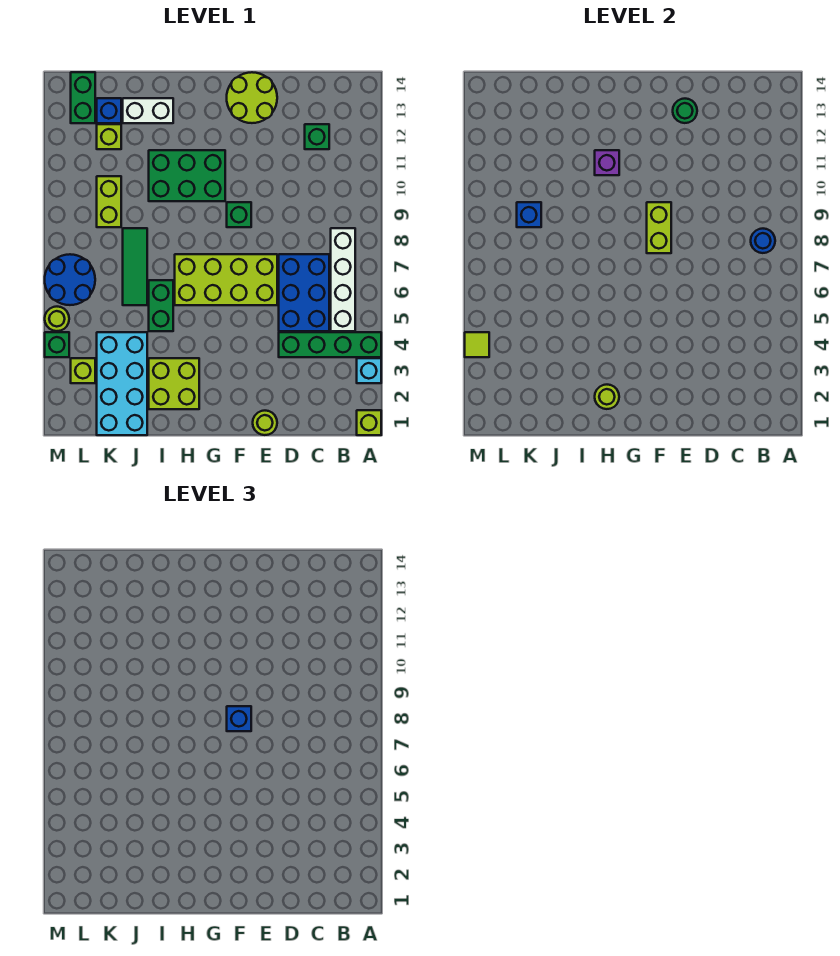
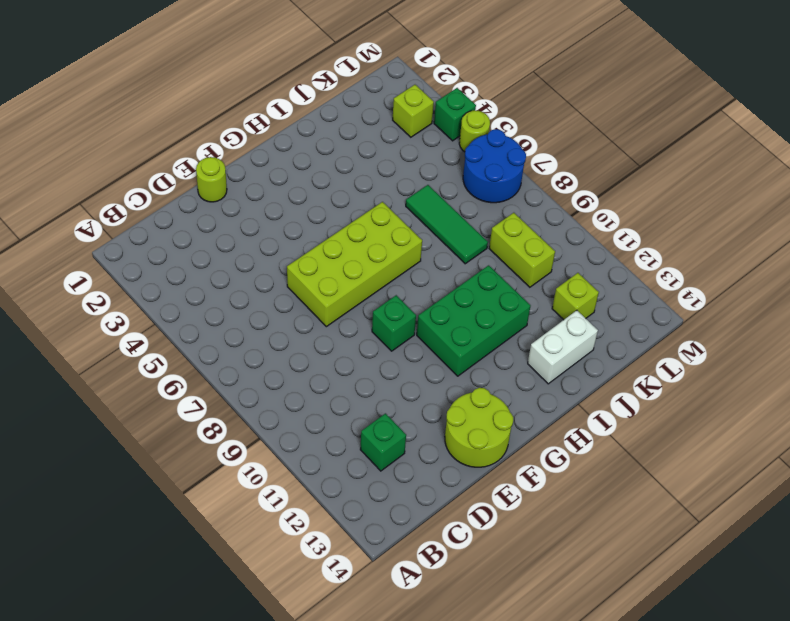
none -> lime 1x1 brick [357,410,381,435]
none -> cyan 1x1 brick [357,358,381,383]
none -> green 1x4 brick [279,332,381,357]
none -> white 1x4 brick [331,228,355,331]

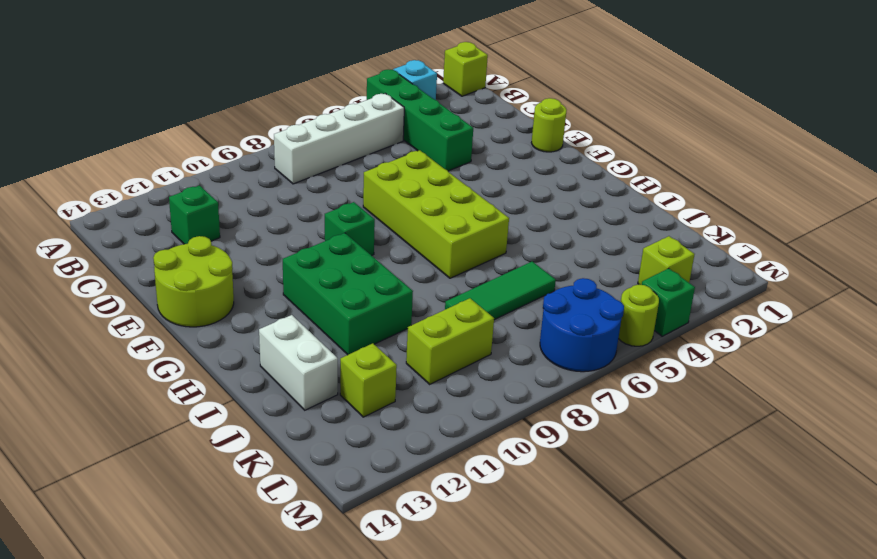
none -> blue 2x3 brick [279,254,329,331]
none -> lime 2x2 brick [149,358,199,409]
none -> green 1x2 brick [149,280,173,331]
none -> cyan 2x4 brick [97,332,147,435]

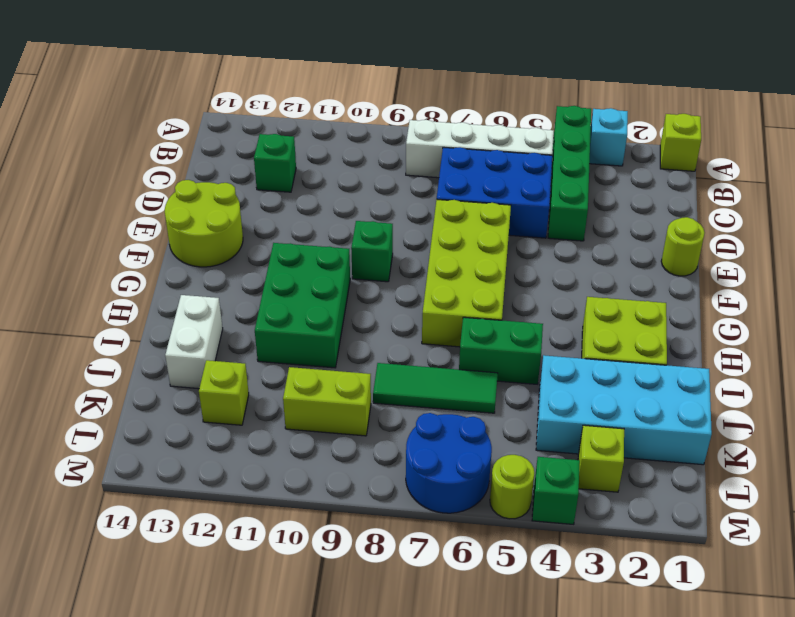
none -> blue 1x1 brick [97,98,121,123]
none -> green 1x2 brick [71,72,95,123]
none -> blue 1x1 round brick [751,229,775,253]
none -> green 1x1 round brick [673,99,697,123]

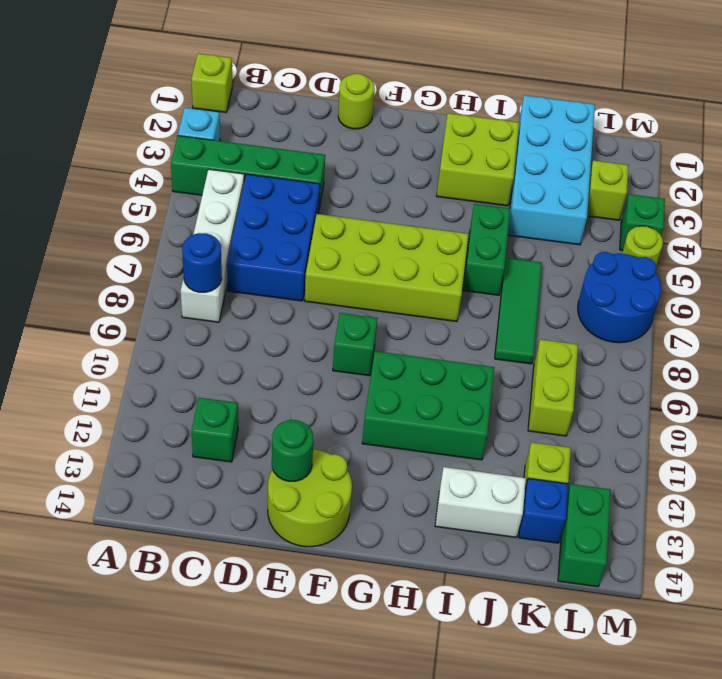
none -> lime 1x2 brick [647,202,671,253]
none -> lime 1x1 round brick [595,385,619,409]
none -> purple 1x1 brick [595,150,619,175]
none -> blue 1x1 brick [517,202,541,227]

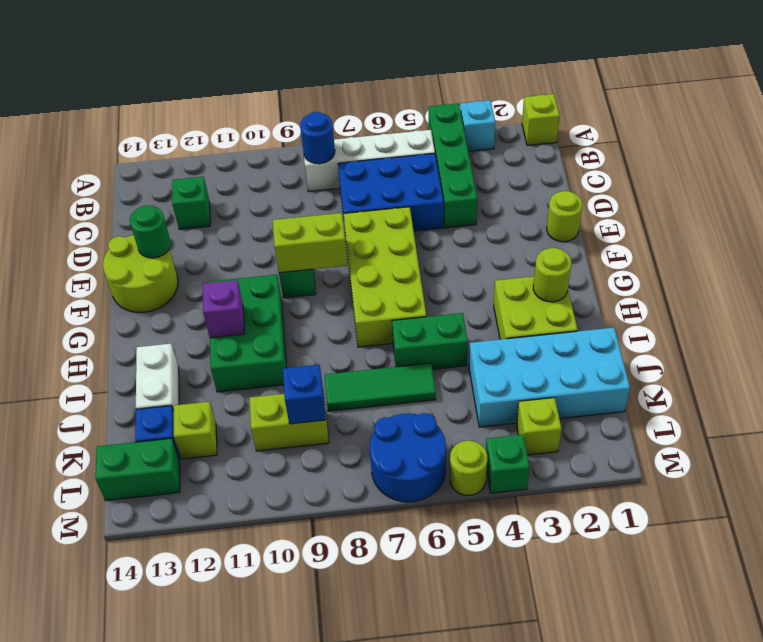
none -> lime 1x1 tile [465,332,489,357]
none -> blue 1x1 brick [227,706,251,731]

